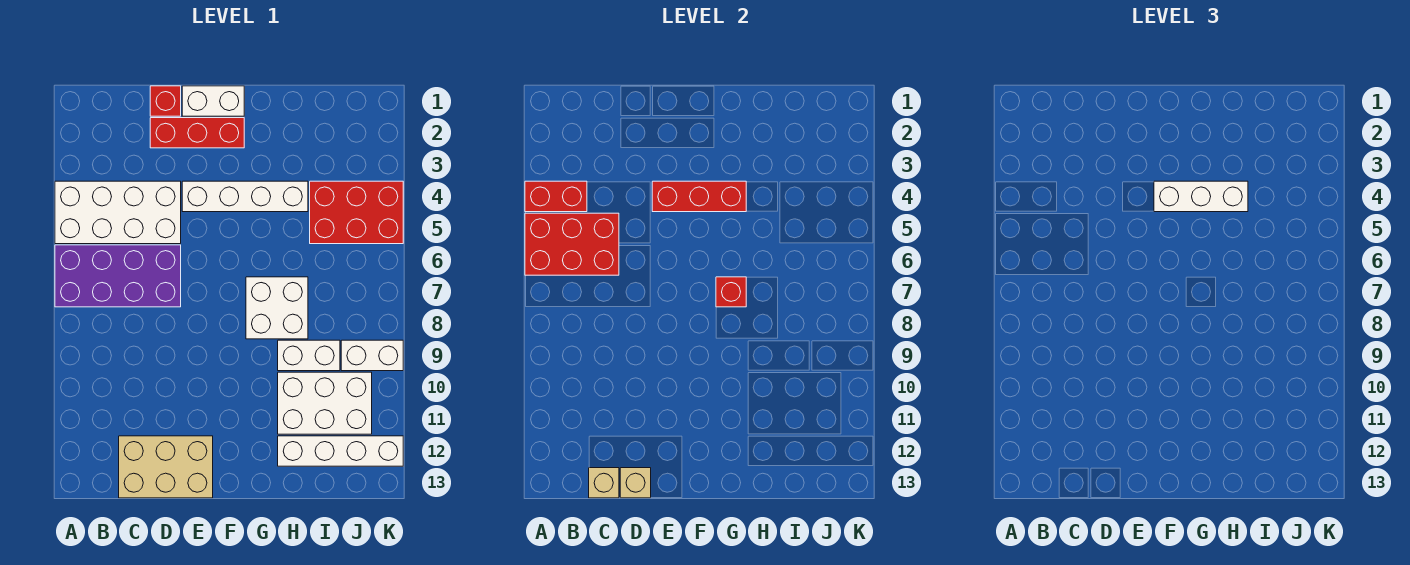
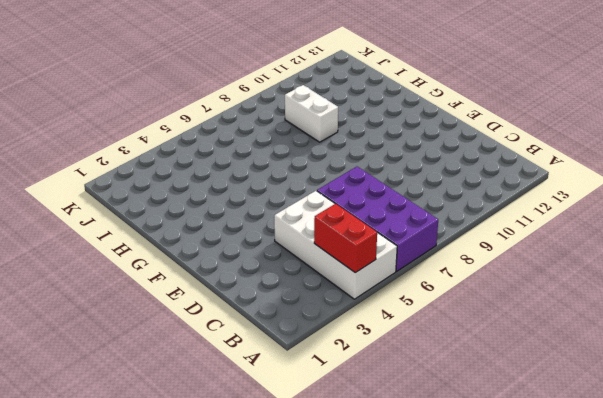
none -> tan 2x3 brick [119,436,213,498]
none -> red 1x1 brick [150,86,181,116]
none -> red 1x3 brick [150,118,244,148]

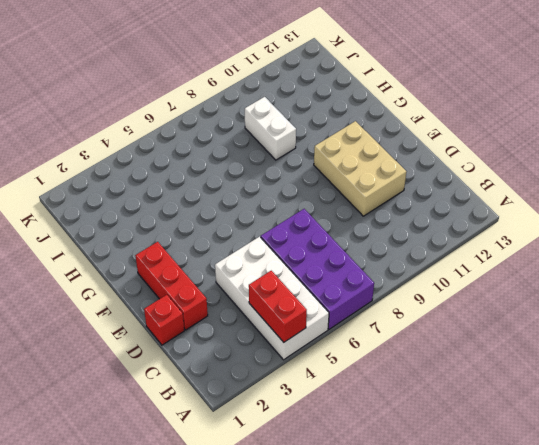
tan 2x3 brick [314,121,406,216] -> tan 2x3 brick moved to [119,436,213,498]
none -> white 1x2 brick [182,86,244,116]
none -> white 1x4 brick [182,181,308,212]
none -> white 2x2 brick [246,277,308,339]

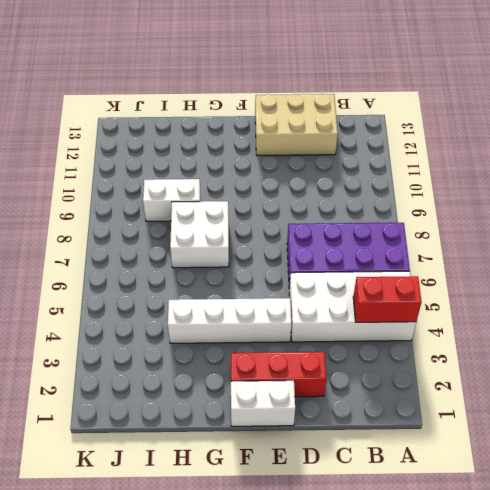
none -> red 1x1 brick [150,86,181,116]
none -> white 2x3 brick [278,372,372,434]
none -> white 1x4 brick [278,436,403,466]

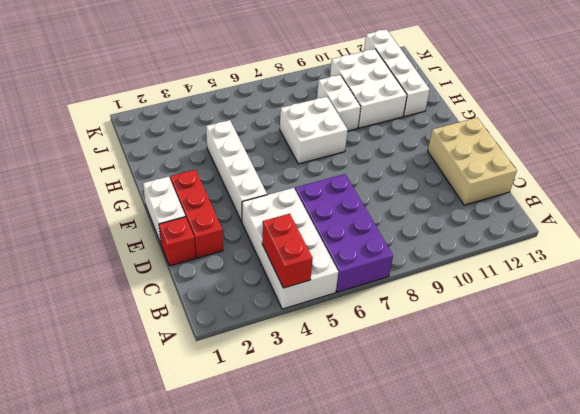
none -> red 2x3 brick [310,181,403,244]
none -> white 1x2 brick [341,340,403,371]
none -> red 2x3 brick [525,213,619,275]

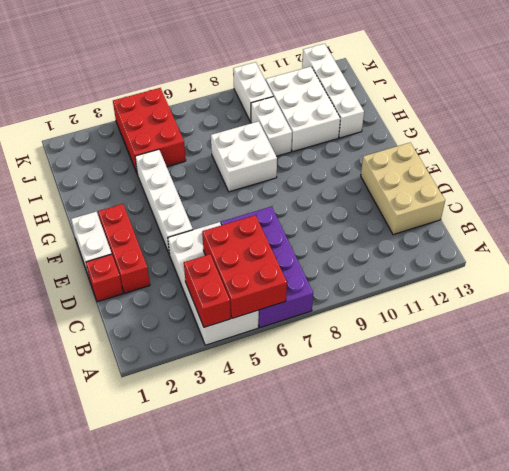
none -> tan 1x1 brick [589,468,619,498]
none -> tan 1x1 brick [620,468,651,498]
none -> red 1x3 brick [652,181,746,212]

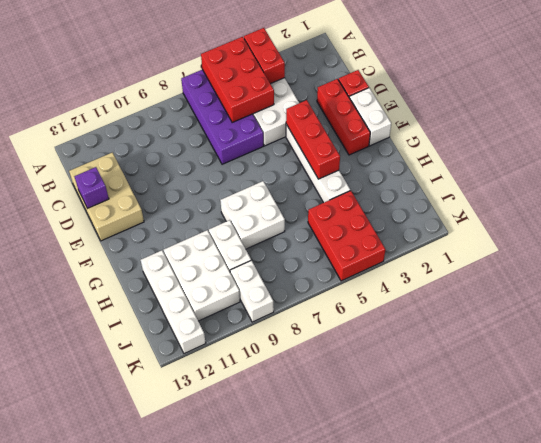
purple 1x1 brick [74,167,109,208] -> tan 1x1 brick [620,468,651,498]
none -> tan 1x1 brick [589,468,619,498]
none -> red 1x1 brick [716,277,746,307]
none -> white 1x3 brick [1154,181,1248,212]

